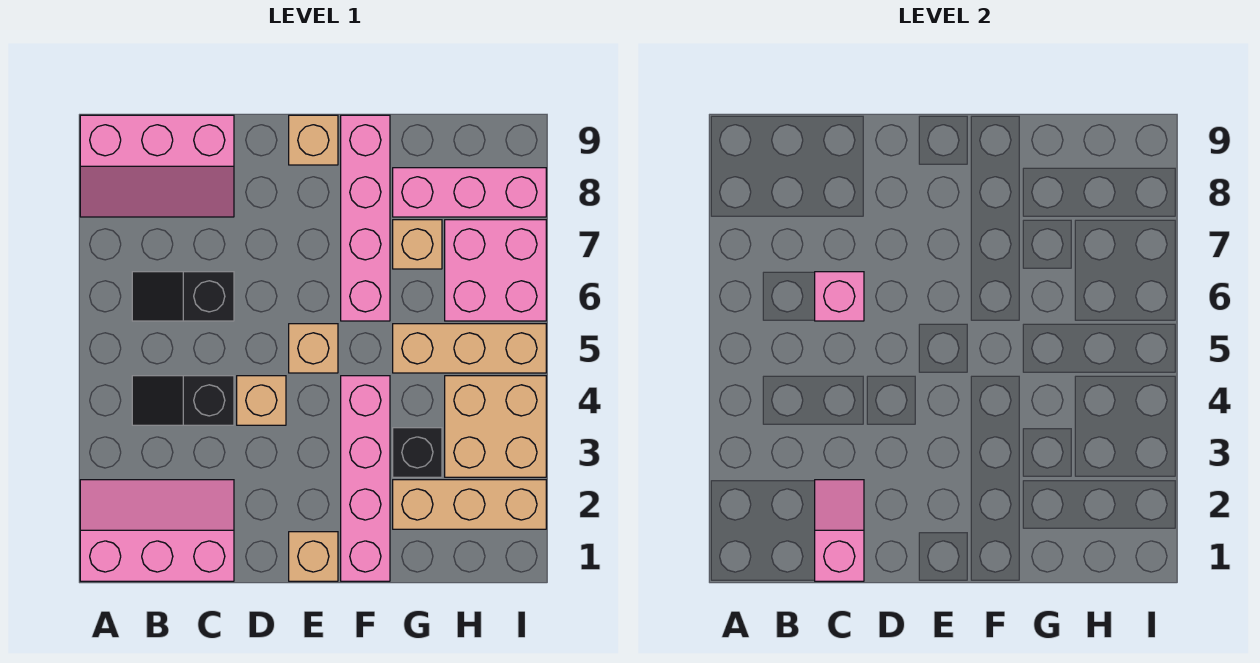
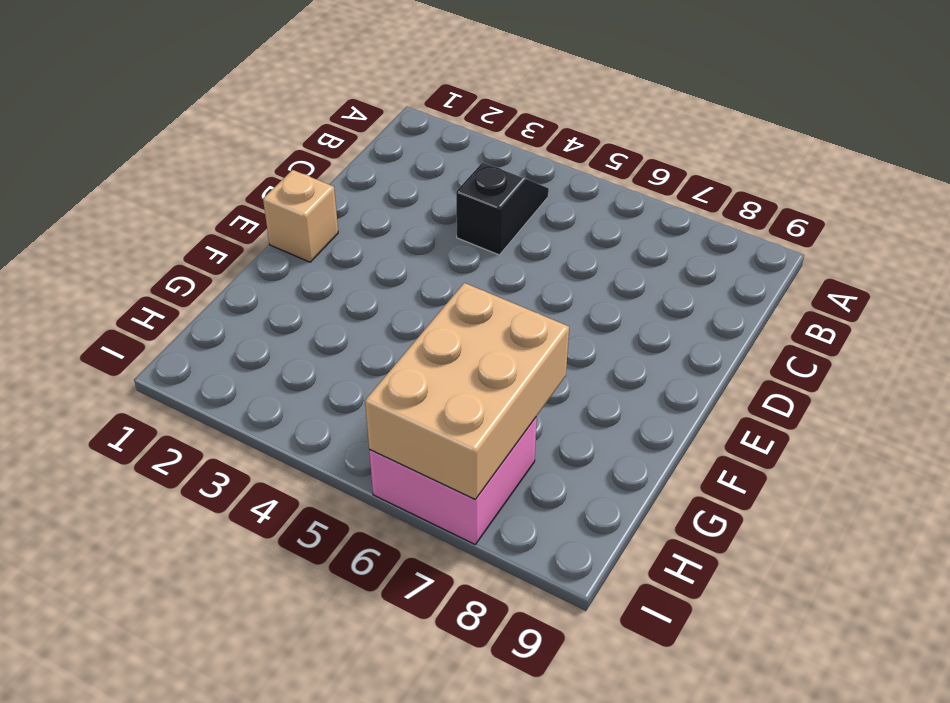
tan 2x3 brick [365,283,569,499] -> none
none -> pink 2x3 slope [80,480,234,581]
none -> pink 2x3 slope [80,115,234,217]
none -> black 1x2 slope [132,272,234,321]

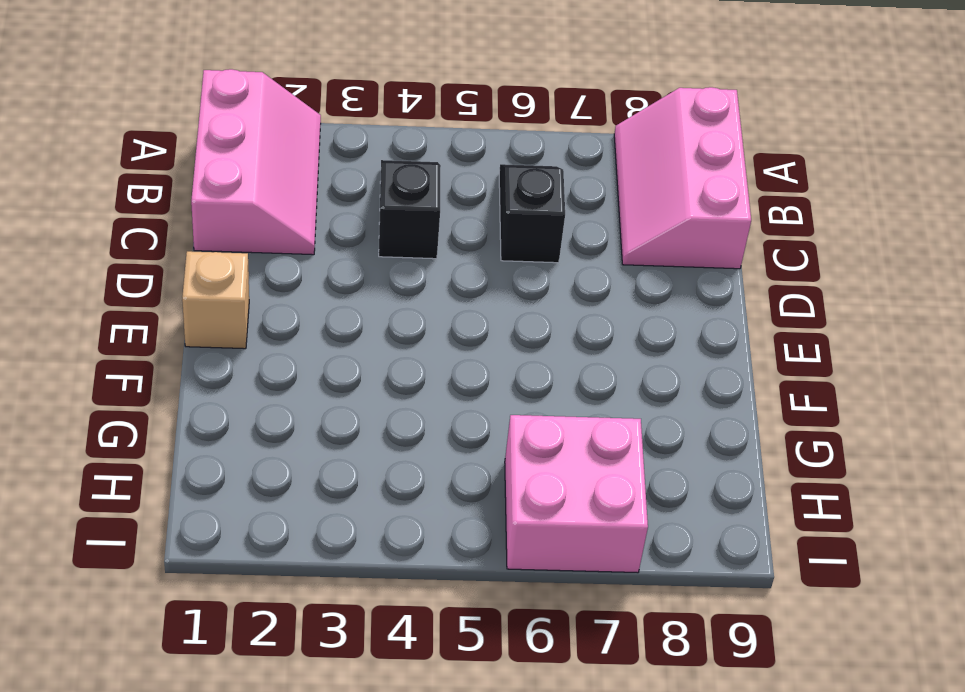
none -> tan 1x1 brick [237,376,286,425]
none -> tan 1x1 brick [289,324,338,373]
none -> tan 1x1 brick [289,115,338,165]

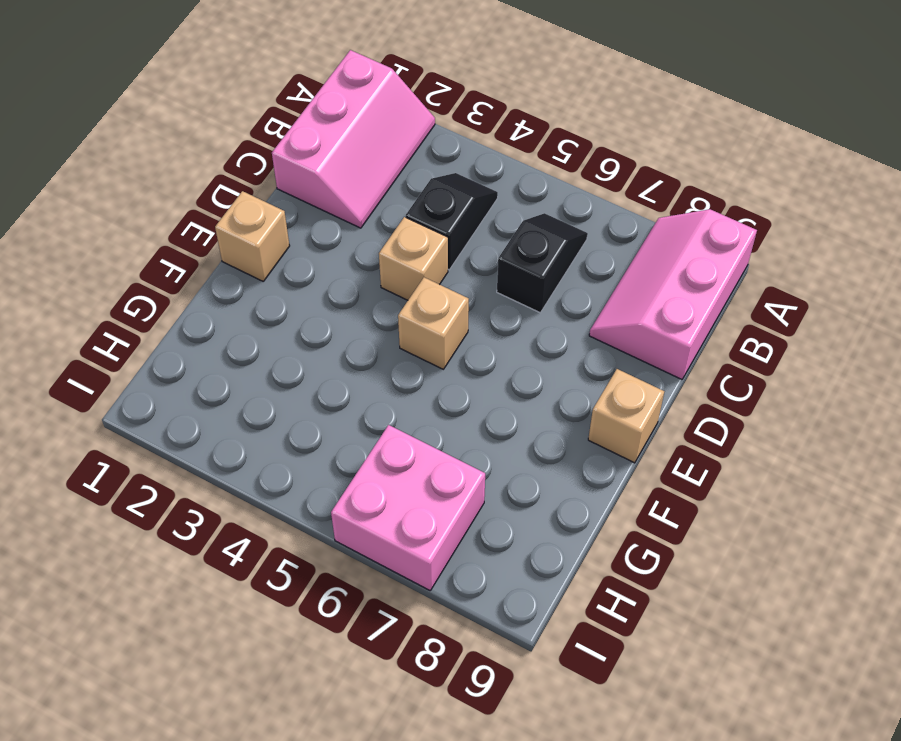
none -> pink 1x4 brick [341,376,390,581]
none -> pink 1x4 brick [341,115,390,321]
none -> tan 1x3 brick [393,480,546,529]

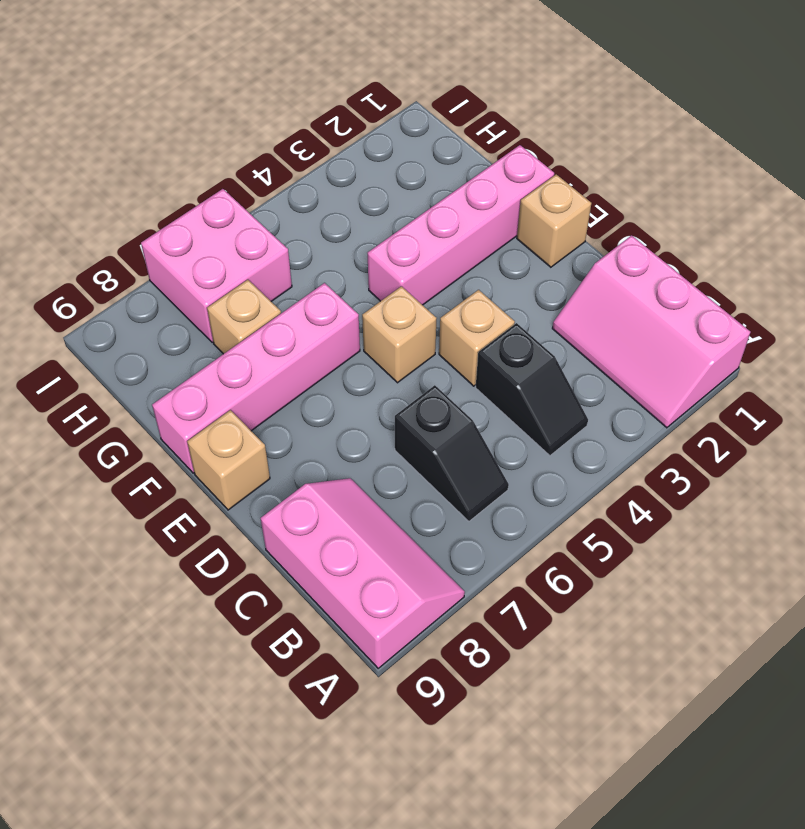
none -> tan 1x3 brick [393,480,546,529]
none -> black 1x1 brick [393,428,442,477]
none -> tan 1x3 brick [393,324,546,373]

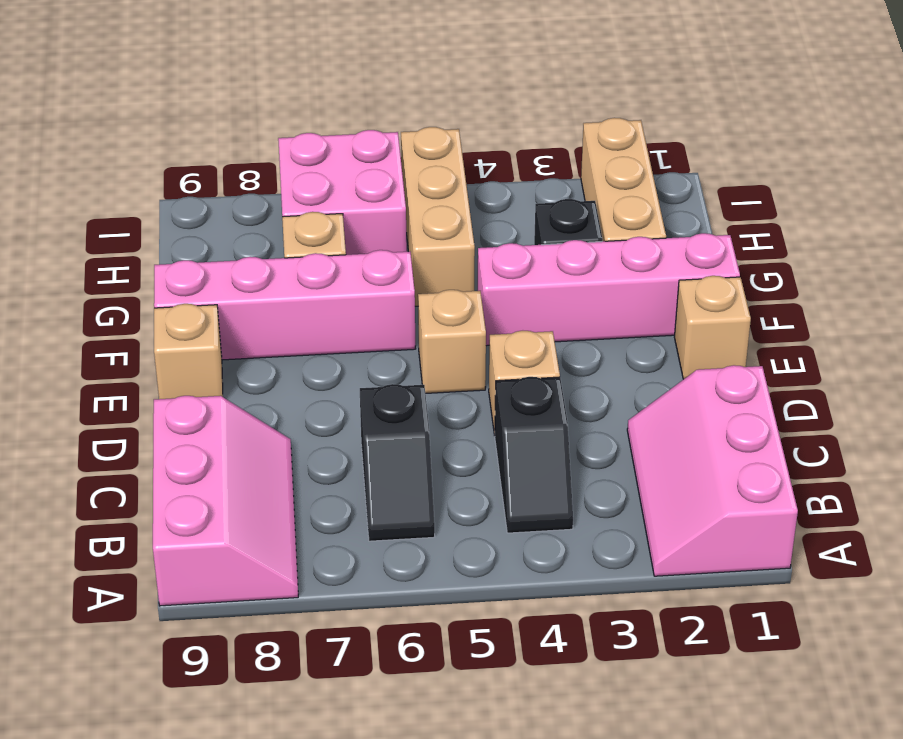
none -> pink 1x3 brick [393,168,546,217]
none -> tan 2x2 brick [445,376,546,477]
none -> pink 1x2 slope [815,480,864,581]

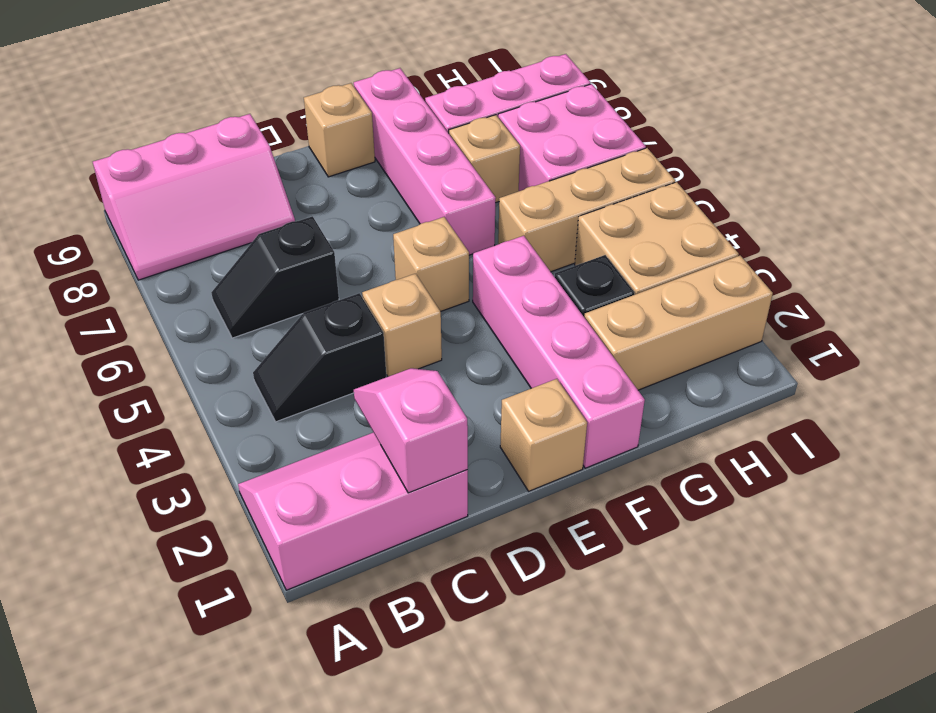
none -> pink 1x1 brick [815,272,864,321]

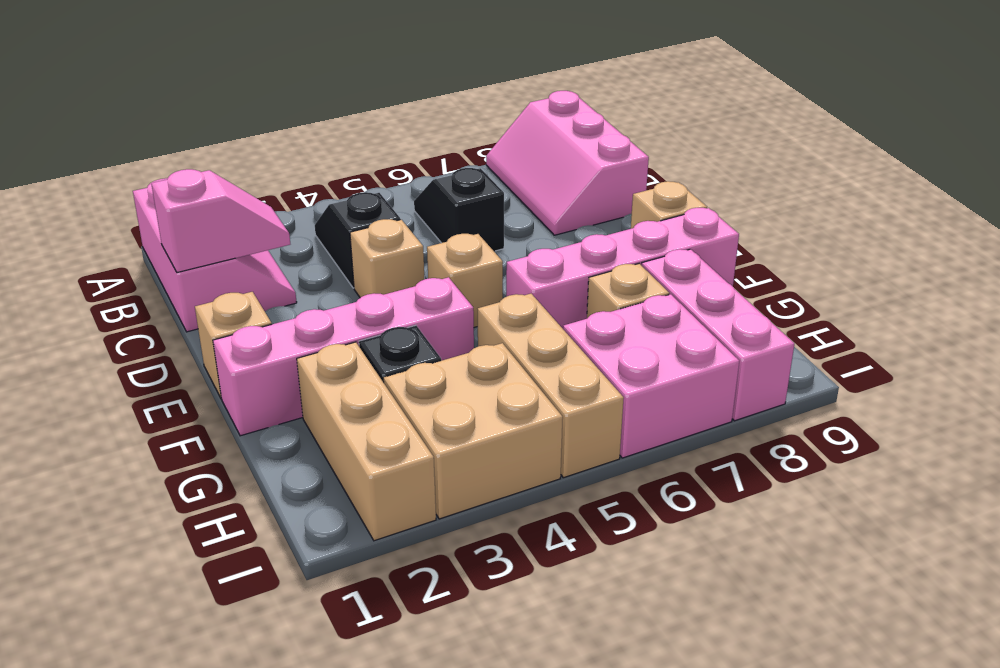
none -> pink 1x1 brick [815,272,864,321]

